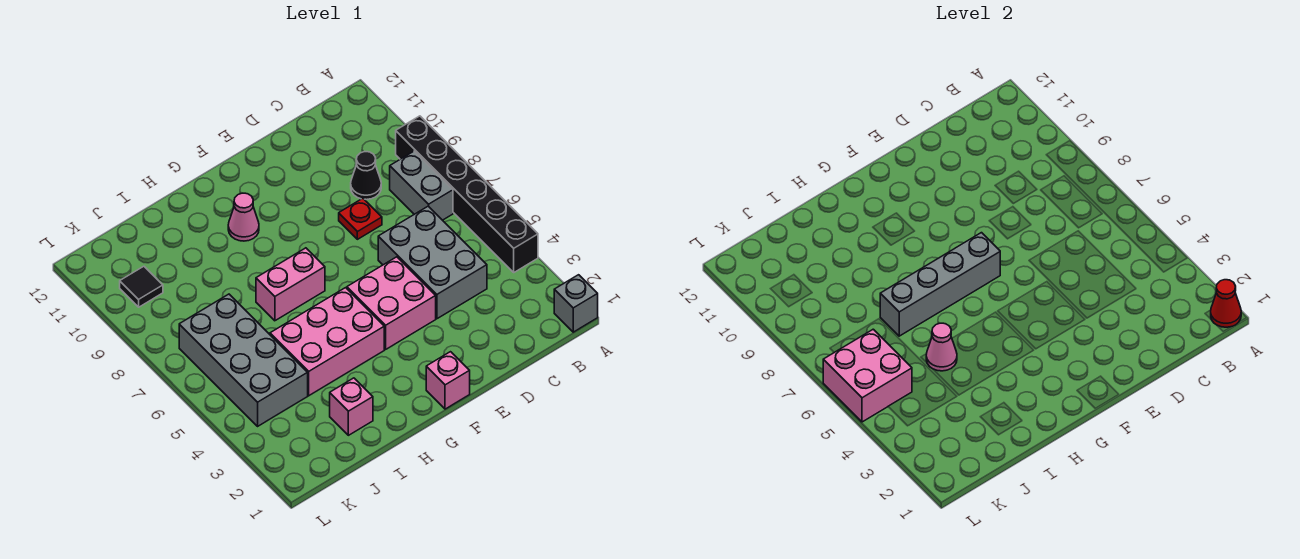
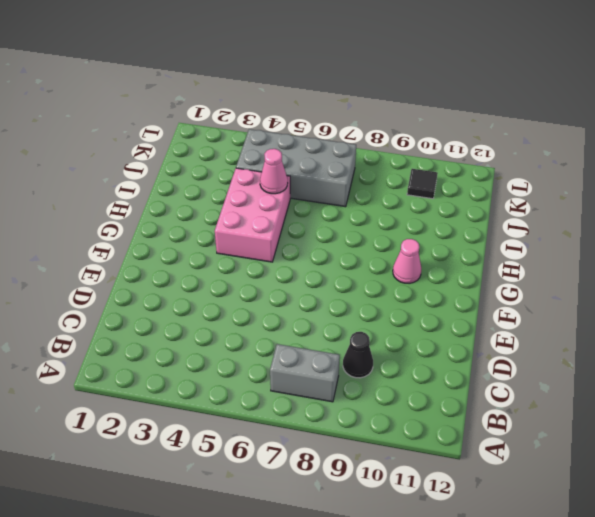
none -> grey 1x1 brick [554,275,598,332]
none -> black 1x6 brick [396,116,538,272]
none -> grey 2x3 brick [378,206,487,319]

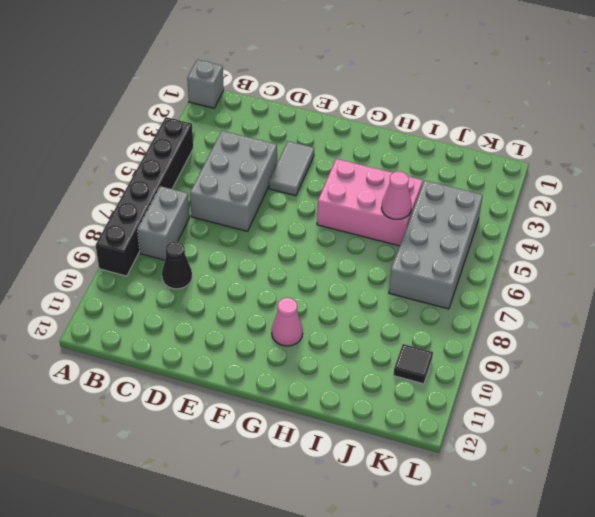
grey 1x2 tile [269,141,314,196] -> pink 2x2 brick [347,257,436,349]
none -> red 1x1 plate [339,198,382,239]
none -> pink 1x1 brick [426,352,470,409]
none -> pink 1x2 brick [256,248,325,321]

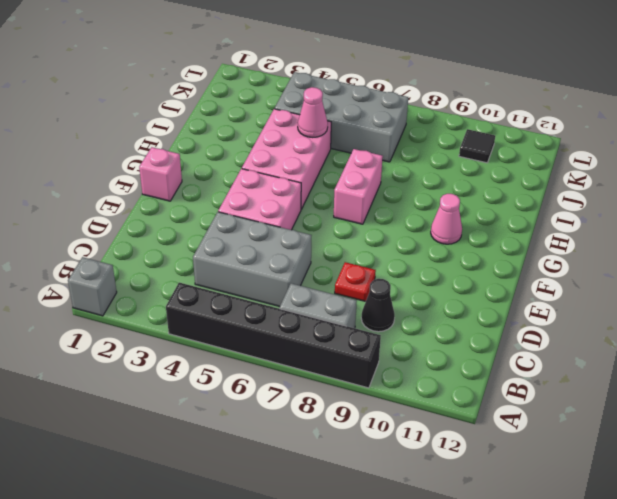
none -> pink 1x1 brick [330,378,373,435]
none -> red 1x1 cone [1211,280,1241,327]
none -> grey 1x4 brick [880,233,1000,336]

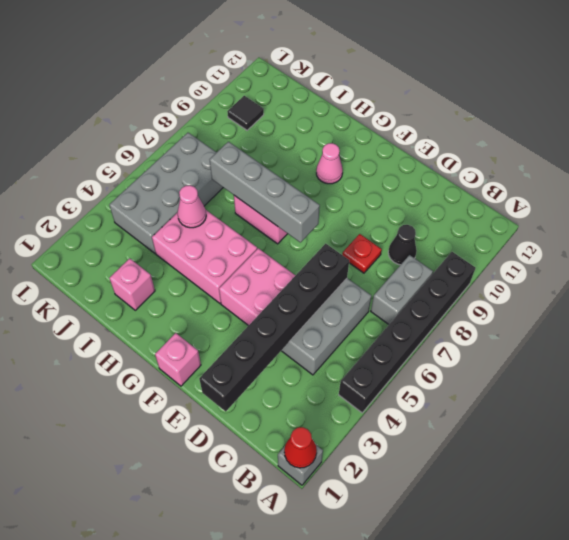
black 1x6 brick [199,244,349,411] -> none
none -> pink 2x2 brick [823,329,912,422]

